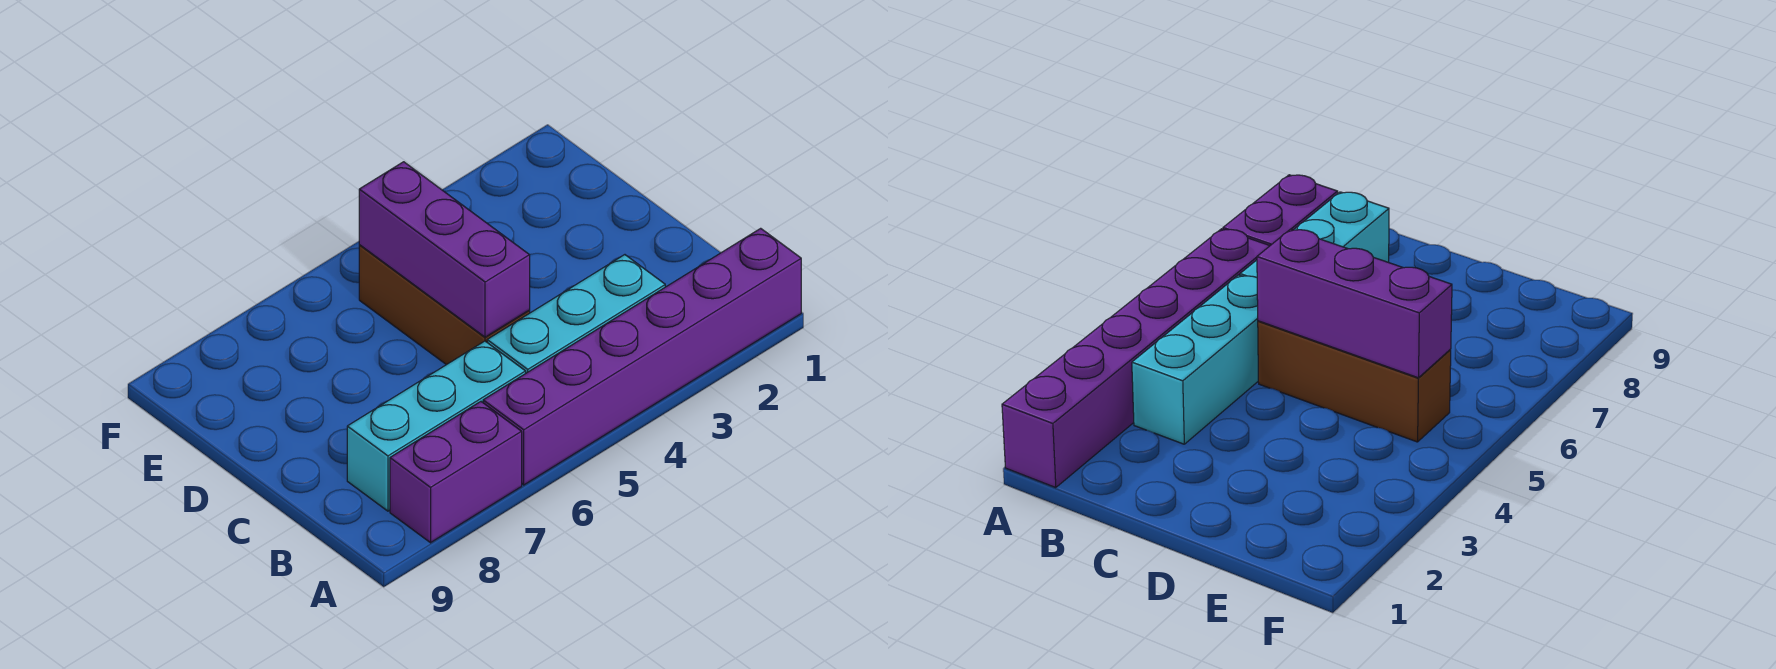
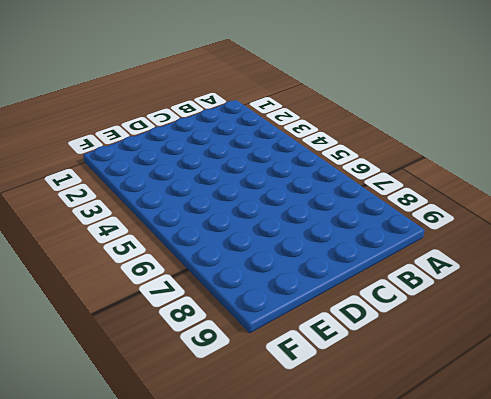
none -> purple 1x6 brick [483,228,801,485]
none -> purple 1x2 brick [390,402,522,543]

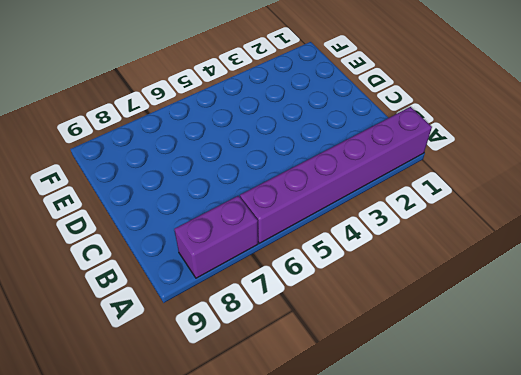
none -> cyan 1x3 brick [487,255,665,373]
none -> cyan 1x3 brick [347,341,526,511]

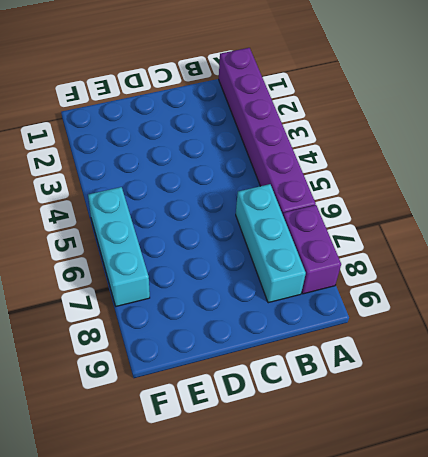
cyan 1x3 brick [88,187,150,306] -> cyan 1x3 brick moved to [487,255,665,373]
none -> brown 1x3 brick [359,245,530,365]
none -> purple 1x3 brick [359,162,530,337]

